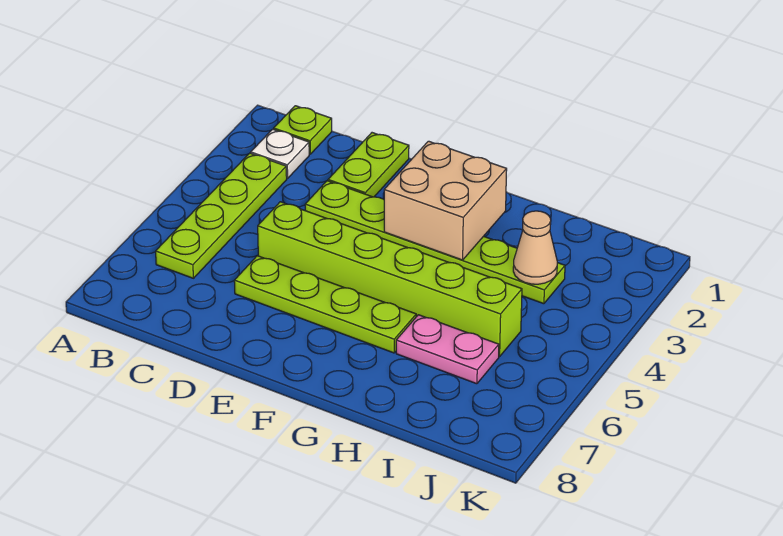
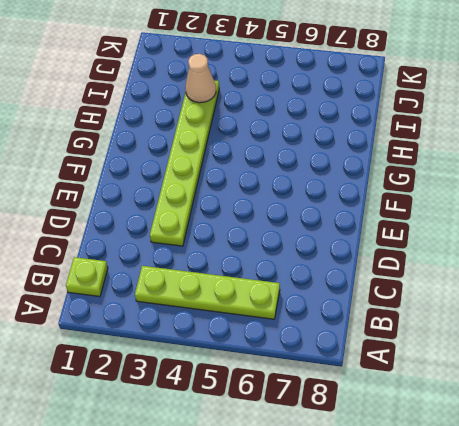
none -> white 1x1 plate [251,129,309,178]
none -> lime 1x2 plate [328,133,409,197]

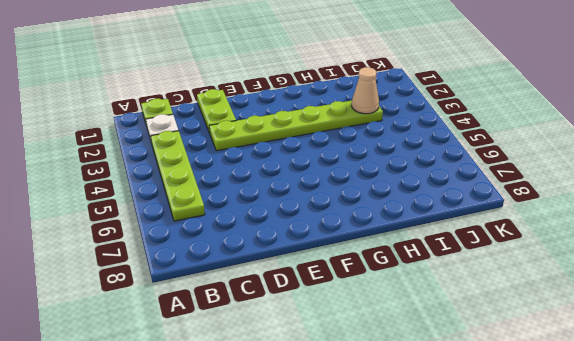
none -> lime 1x6 brick [258,202,522,357]
none -> lime 1x4 plate [234,256,416,353]

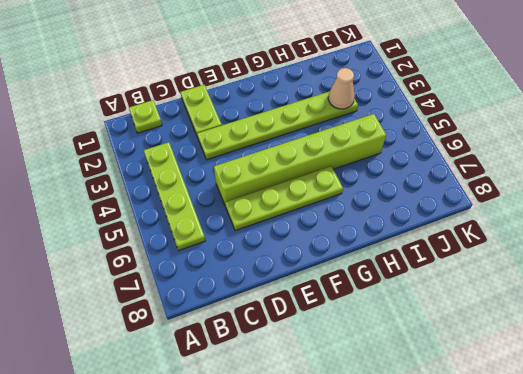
none -> white 1x1 plate [251,129,309,178]
none -> pink 1x2 plate [396,315,499,384]

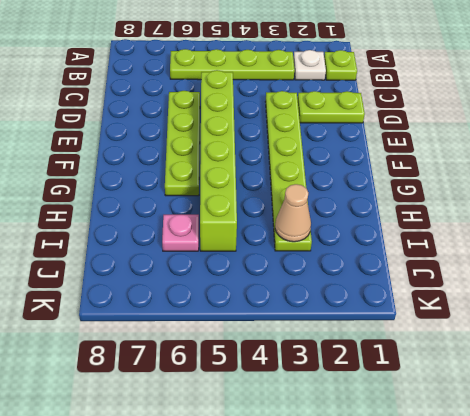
pink 1x1 plate [162,215,199,251] -> pink 1x2 plate [396,315,499,384]
none -> tan 2x2 brick [384,141,507,260]

